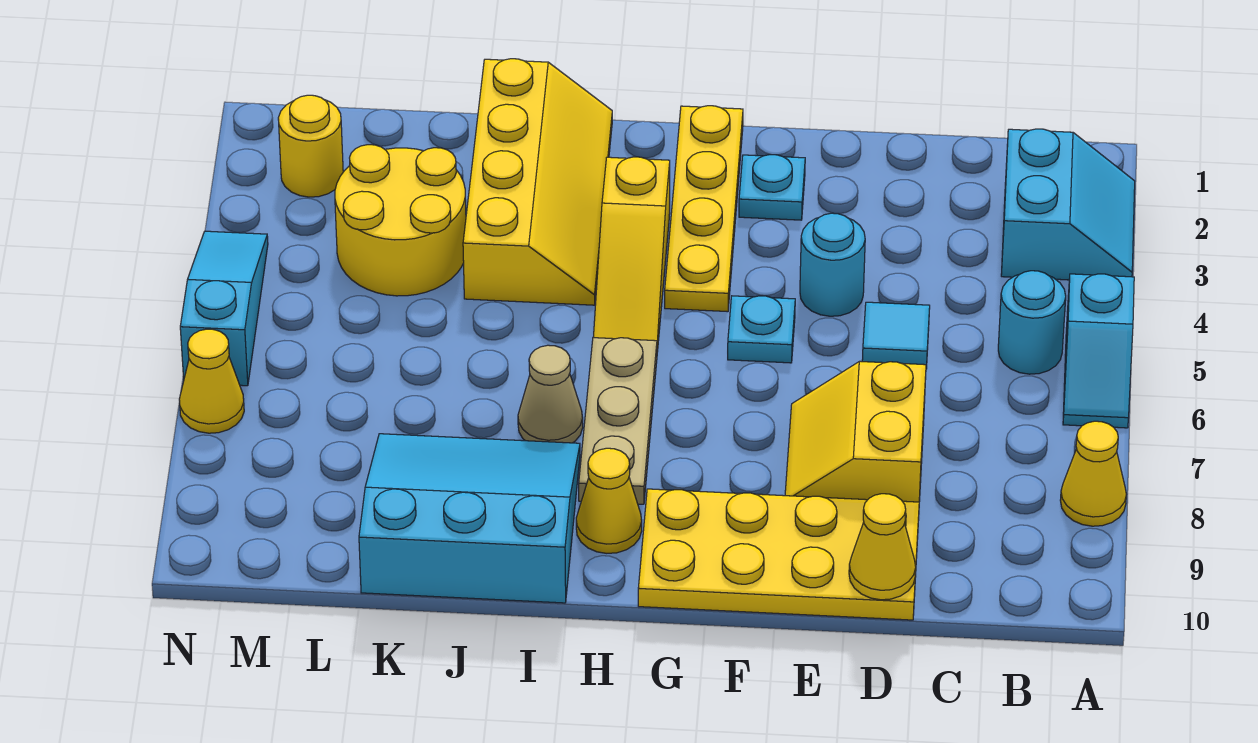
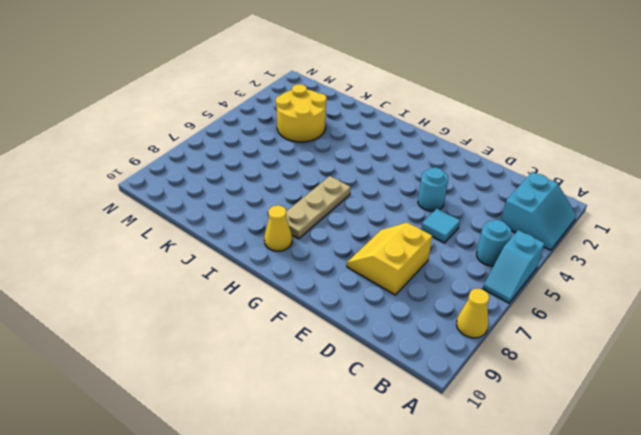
none -> yellow 2x4 plate [638,489,919,620]
none -> cyan 1x1 plate [739,155,805,220]
none -> cyan 1x1 plate [728,296,795,363]

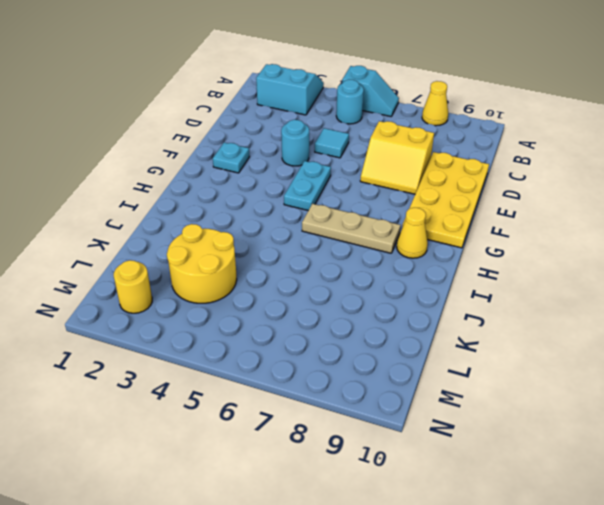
cyan 1x2 plate [284,161,331,210] -> cyan 1x1 plate [728,296,795,363]
none -> yellow 1x4 plate [665,106,743,312]
none -> yellow 1x3 slope [593,157,670,352]
none -> yellow 2x4 slope [463,59,612,305]

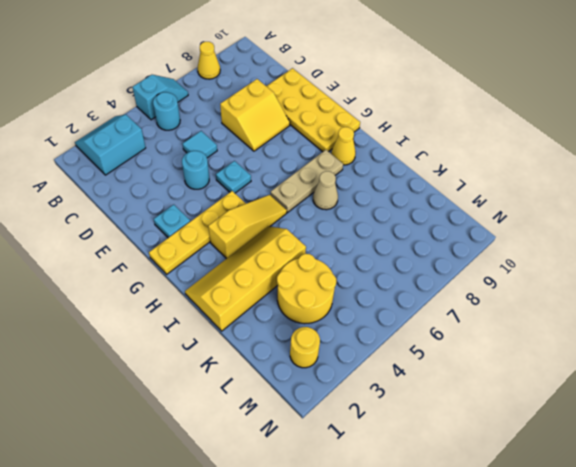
none -> cyan 3x3 slope [359,434,580,603]
none -> cyan 1x3 slope [180,231,268,386]
none -> yellow 1x1 cone [179,329,244,433]

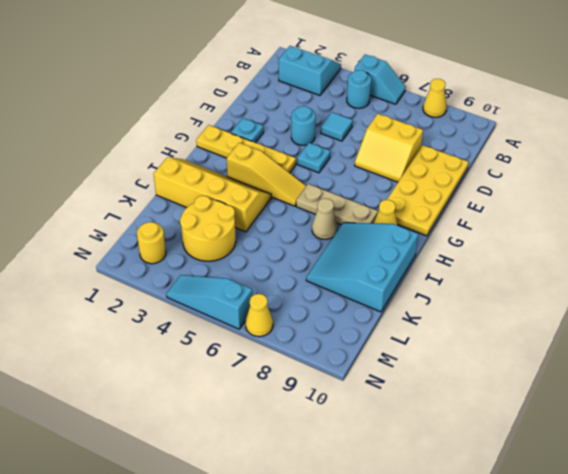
none -> yellow 1x1 cone [849,494,916,600]

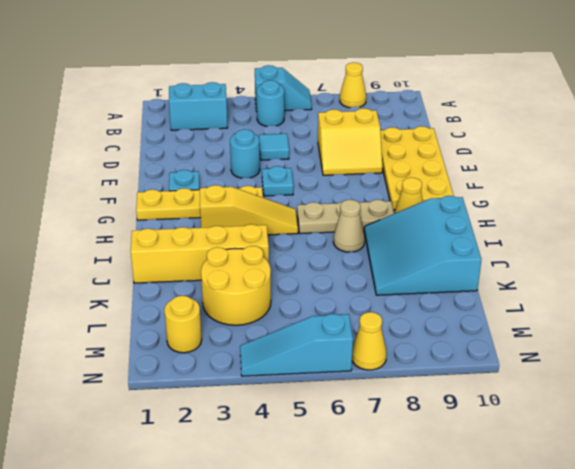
none -> yellow 1x1 cone [849,494,916,600]

